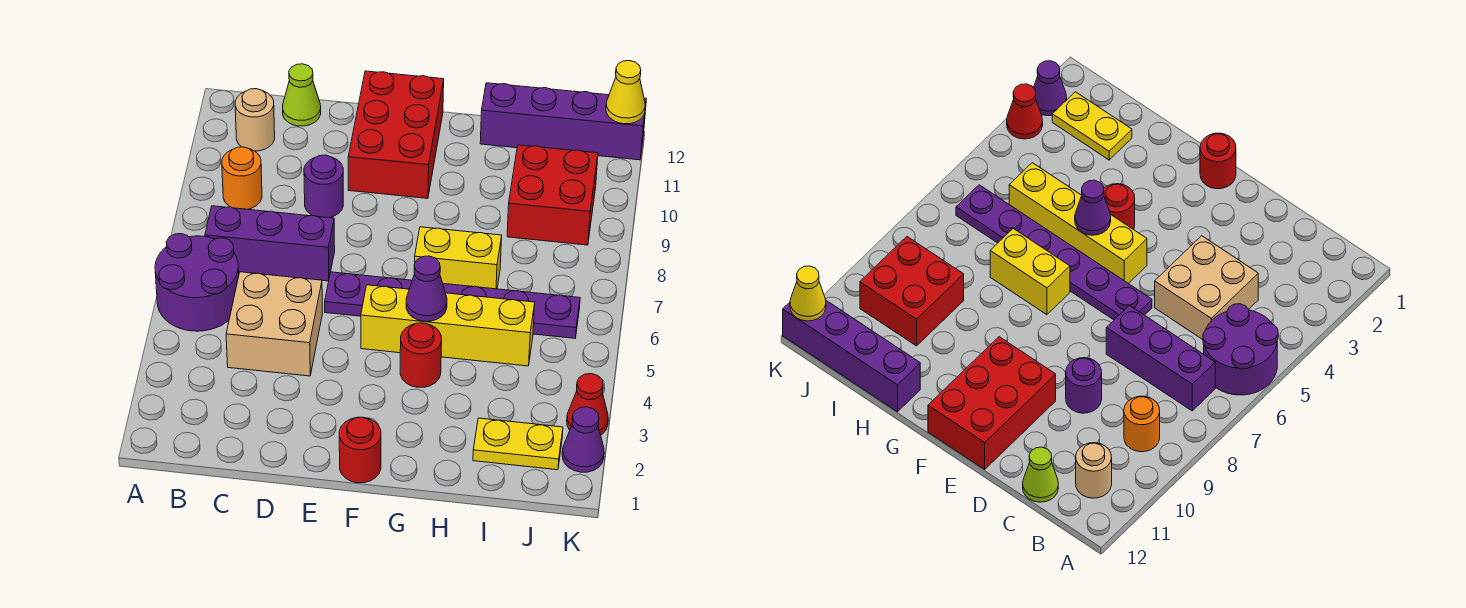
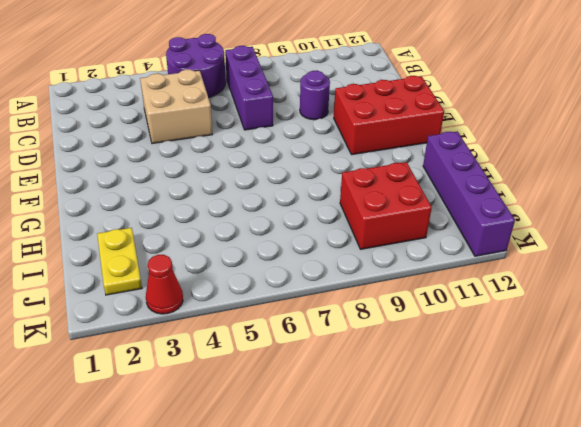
none -> orange 1x1 round brick [222,147,262,209]
none -> tan 1x1 round brick [235,89,275,151]
none -> lime 1x1 cone [283,64,321,126]

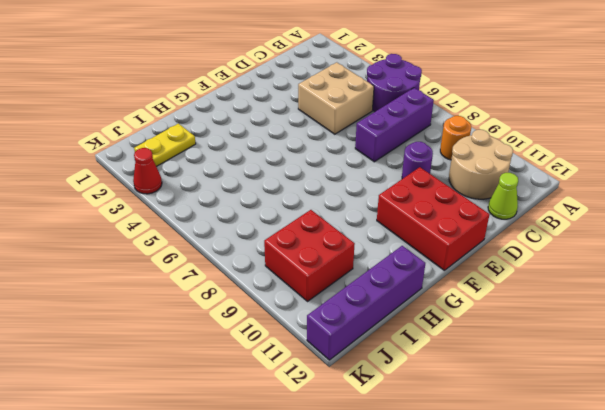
tan 2x2 round brick [449,130,513,199] -> tan 1x1 round brick [235,89,275,151]
none -> purple 1x6 plate [325,272,580,338]
none -> red 1x1 round brick [339,417,381,483]
none -> yellow 1x4 brick [361,285,535,366]

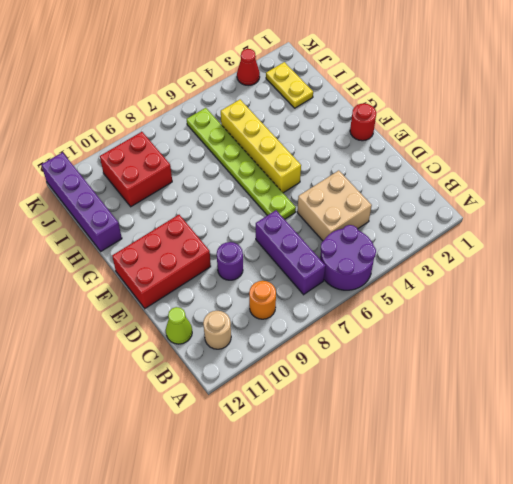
lime 1x6 plate [187,108,296,219] -> purple 1x6 plate [325,272,580,338]
none -> red 1x1 round brick [400,323,442,387]
none -> yellow 1x2 brick [414,227,502,289]
none -> purple 1x1 cone [562,407,604,472]

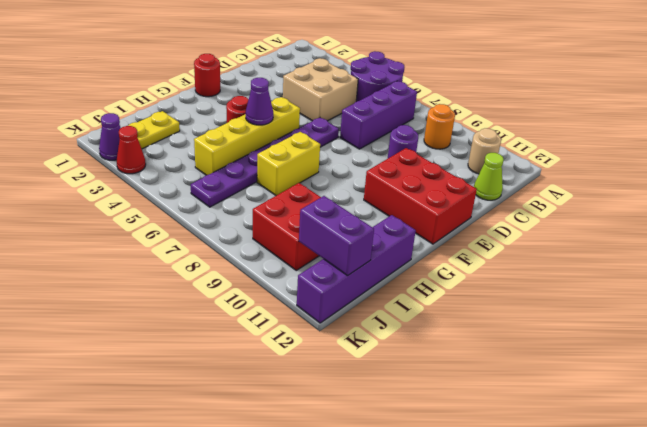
purple 1x2 brick [299,196,374,276] -> none
none -> yellow 1x1 cone [606,61,645,124]

